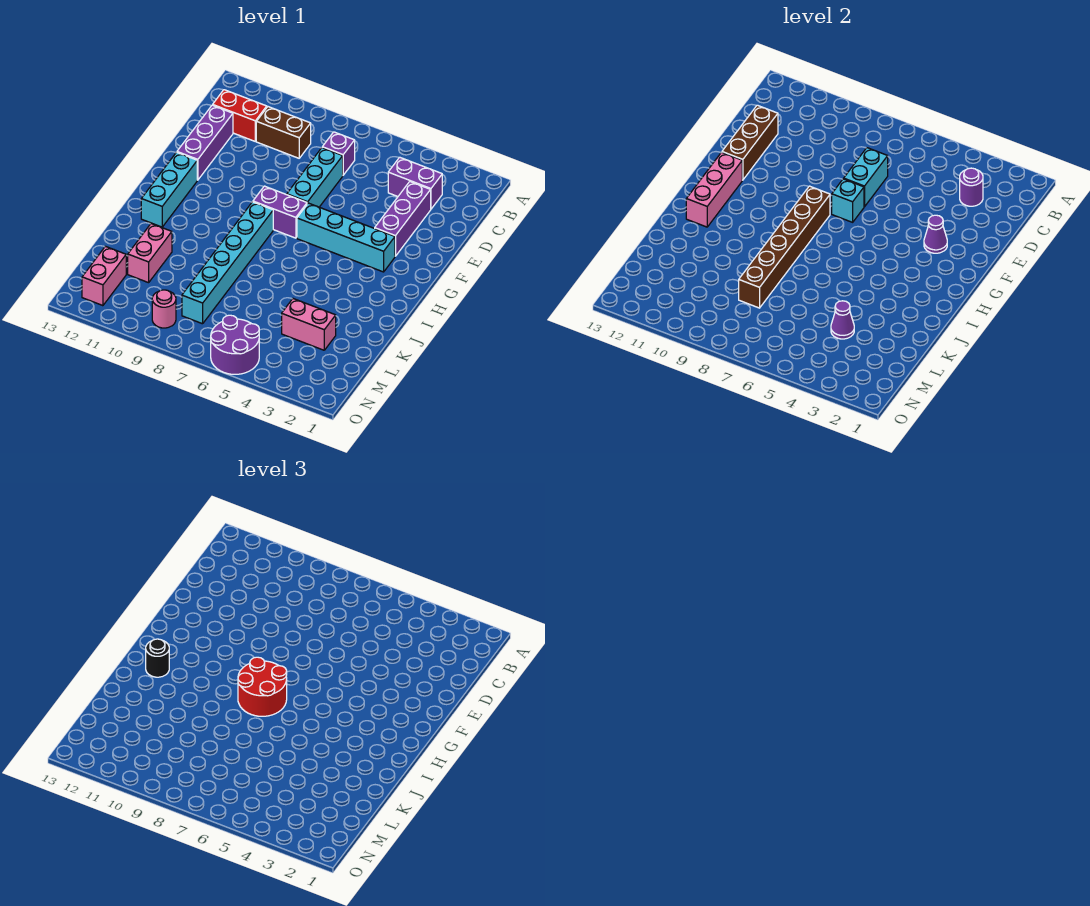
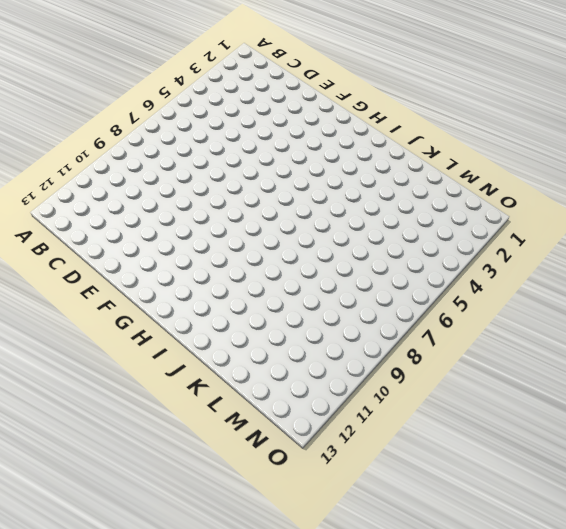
none -> purple 1x2 brick [388,157,442,209]
none -> purple 1x1 brick [322,132,355,175]
none -> brown 1x2 brick [256,107,311,158]

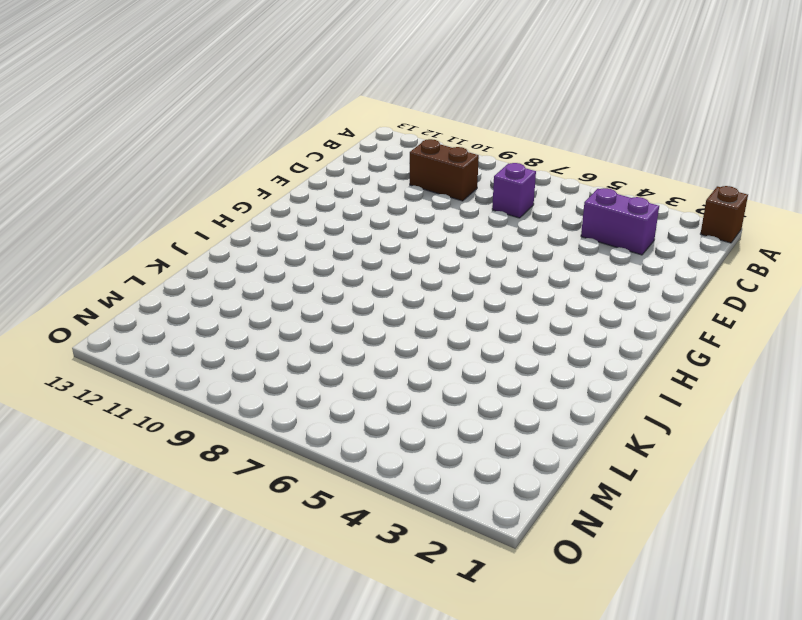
brown 1x1 brick [701,186,748,243] -> none
none -> red 1x2 brick [213,90,267,141]
none -> purple 1x3 brick [375,182,431,256]
none -> cyan 1x3 brick [287,148,343,207]

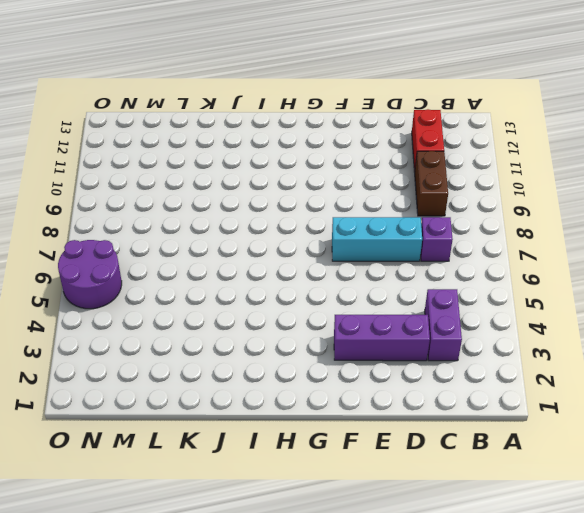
none -> purple 1x3 brick [177,105,233,180]
none -> cyan 1x4 brick [297,203,395,272]
none -> purple 1x2 brick [253,186,307,238]

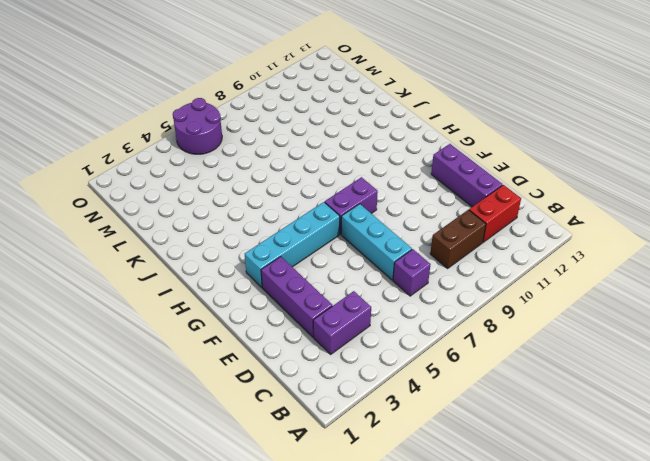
none -> cyan 1x3 brick [141,152,197,227]
none -> cyan 1x6 brick [182,202,273,324]
none -> pink 1x2 brick [128,224,172,283]

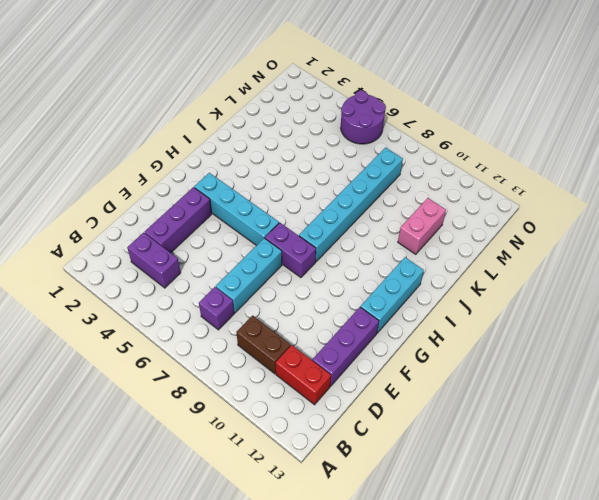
none -> pink 1x2 brick [282,299,336,350]
none -> pink 1x2 brick [82,246,126,306]
none -> pink 1x1 round brick [152,290,176,328]

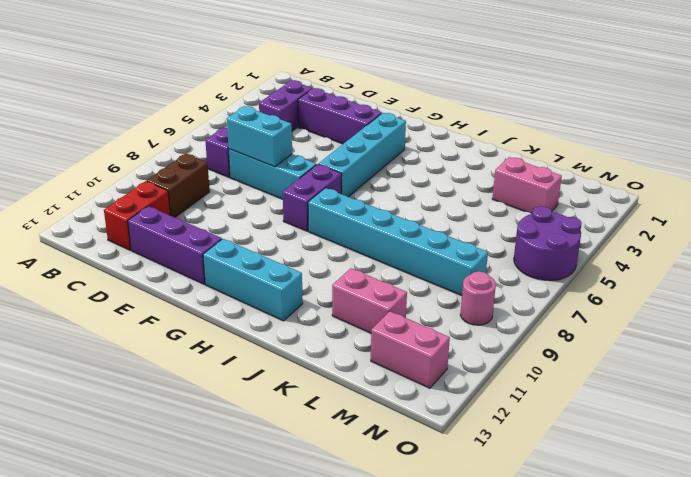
pink 1x2 brick [492,157,562,214] -> pink 1x2 brick turned to [282,299,336,350]
none -> purple 1x1 round brick [960,168,983,206]
none -> brown 1x3 brick [722,105,778,180]
none -> purple 1x1 cone [924,215,947,253]

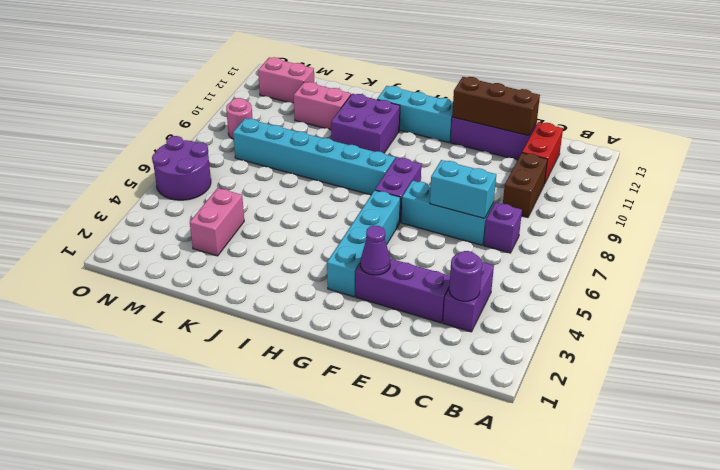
purple 2x2 brick [331,94,400,153] -> none
none -> cyan 1x1 brick [832,179,864,222]
none -> brown 1x6 brick [739,186,830,308]
none -> pink 1x3 brick [686,152,742,227]

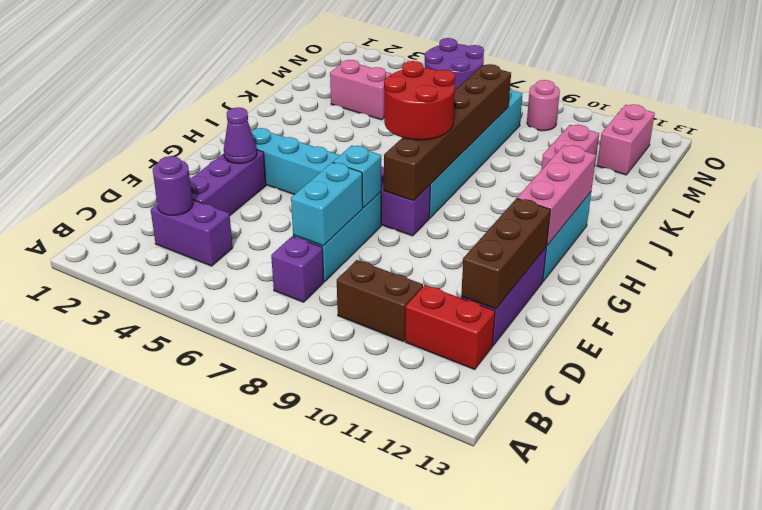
none -> purple 1x1 cone [831,301,854,339]
none -> black 1x1 round brick [146,639,169,677]

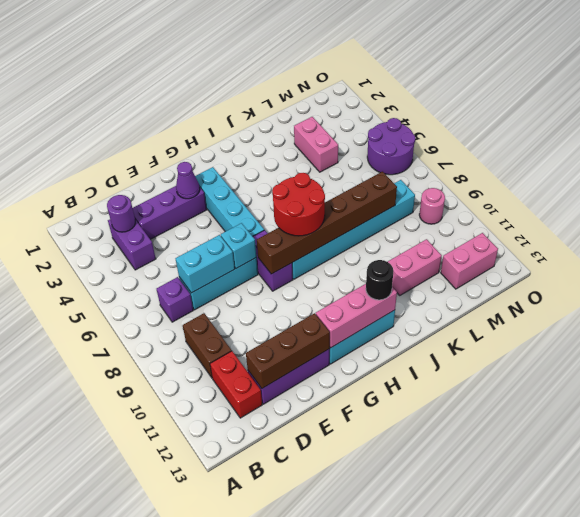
none -> purple 1x1 cone [831,301,854,339]

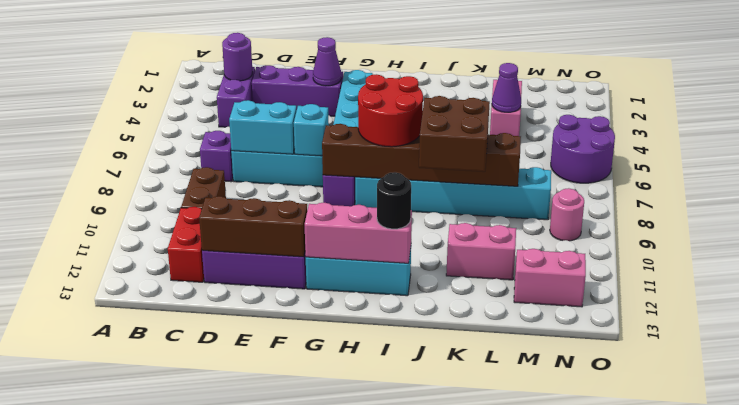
brown 2x2 brick [419,96,490,172] -> none

